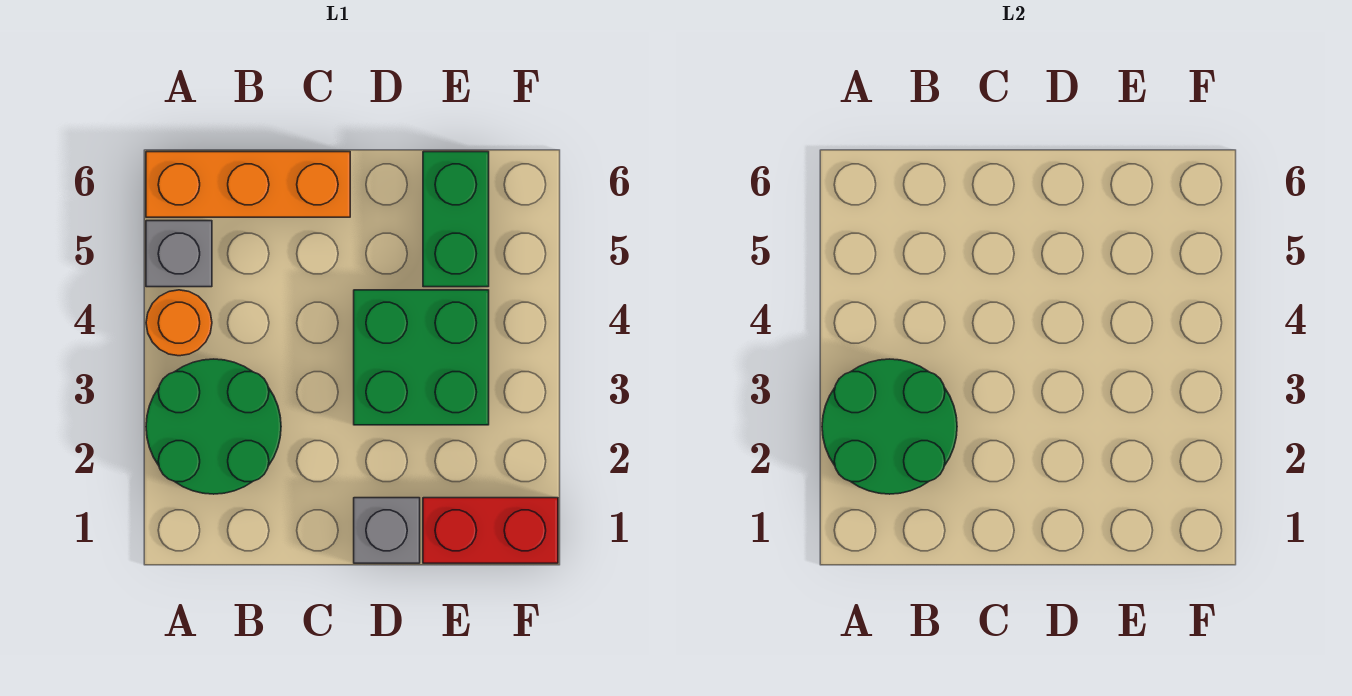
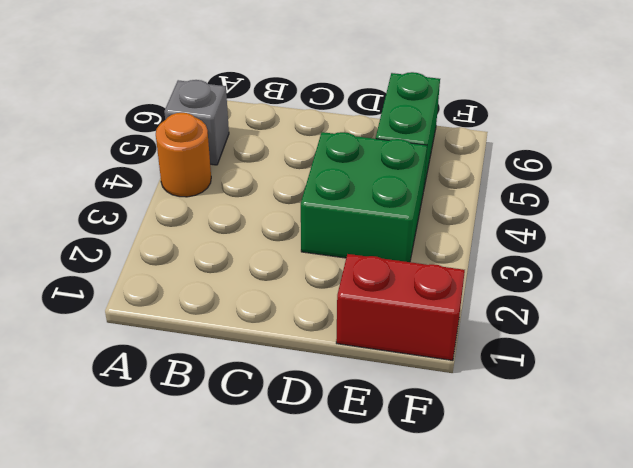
none -> green 2x2 round brick [146,359,281,494]
none -> orange 1x3 brick [146,152,350,217]

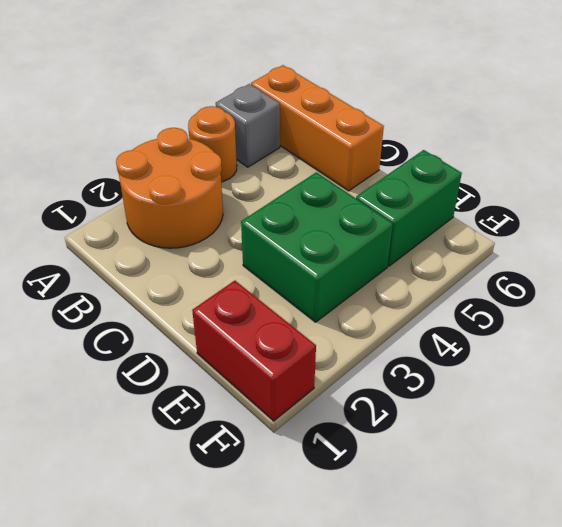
orange 2x2 round brick [116,128,223,248] -> green 2x2 round brick [146,359,281,494]
none -> grey 1x1 brick [354,498,420,563]
none -> green 2x2 round brick [822,359,957,494]

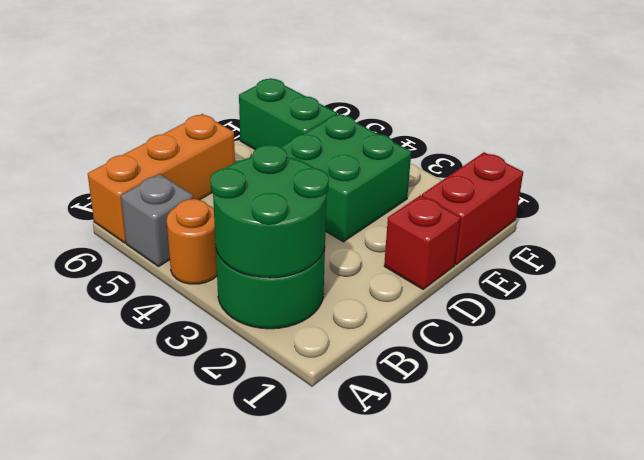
red 1x1 brick [384,195,461,289] -> grey 1x1 brick [354,498,420,563]

